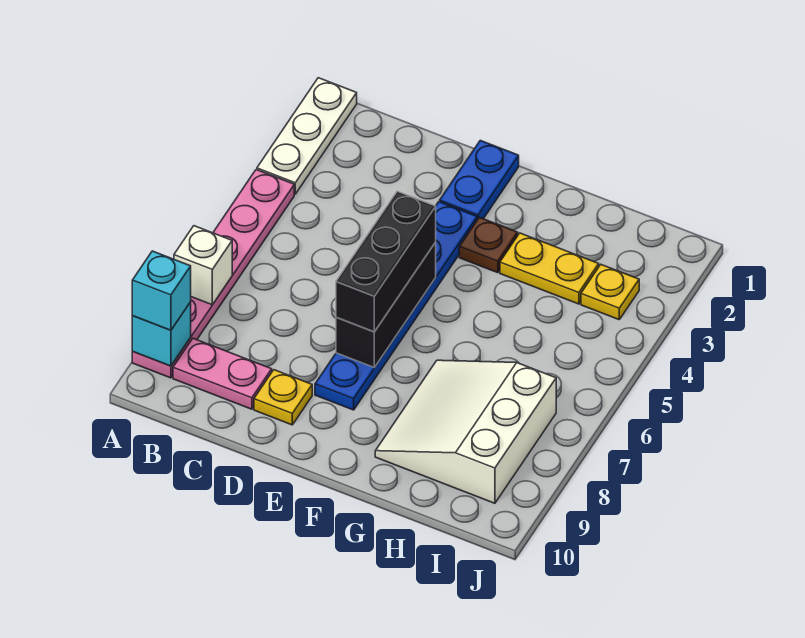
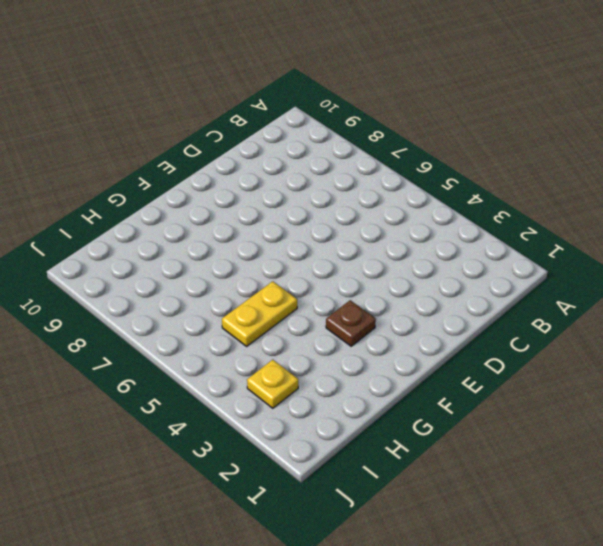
yellow 1x2 plate [222,281,297,346] -> yellow 1x2 plate moved to [500,233,599,304]
none -> white 1x3 plate [257,78,357,194]
none -> pink 1x6 plate [132,170,294,378]
none -> pink 1x2 plate [173,338,272,409]

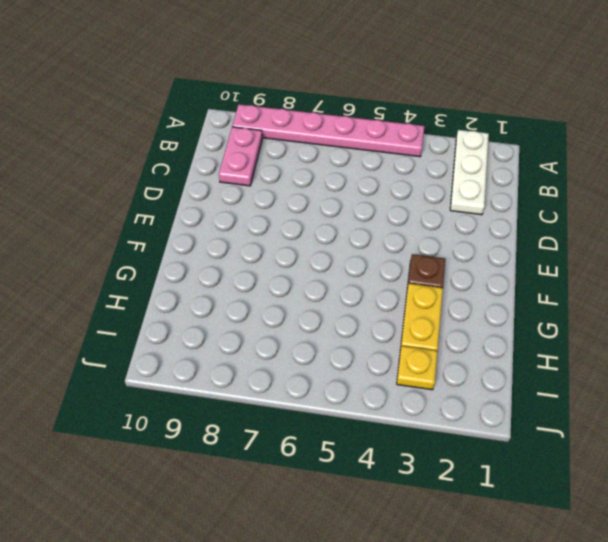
white 1x3 plate [450,130,489,215] -> white 1x3 plate turned to [257,78,357,194]
none -> yellow 1x1 plate [254,370,312,425]
none -> blue 1x2 plate [440,140,519,219]
none -> blue 1x6 plate [315,202,477,410]

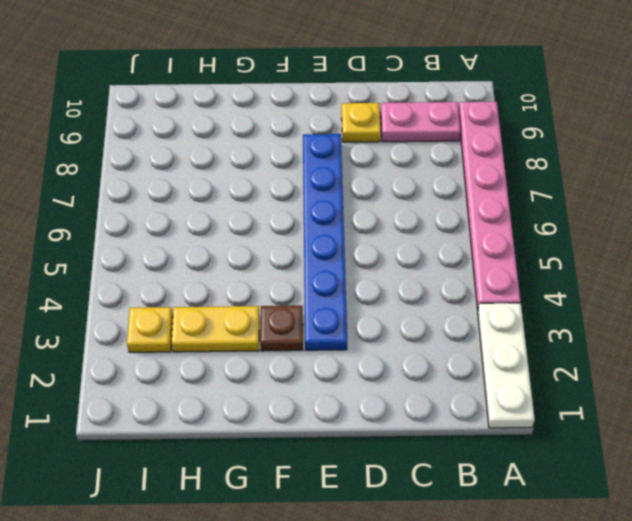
none -> blue 1x2 plate [440,140,519,219]
none -> white 3x3 slope [375,360,556,503]
none -> white 1x1 brick [174,226,232,305]

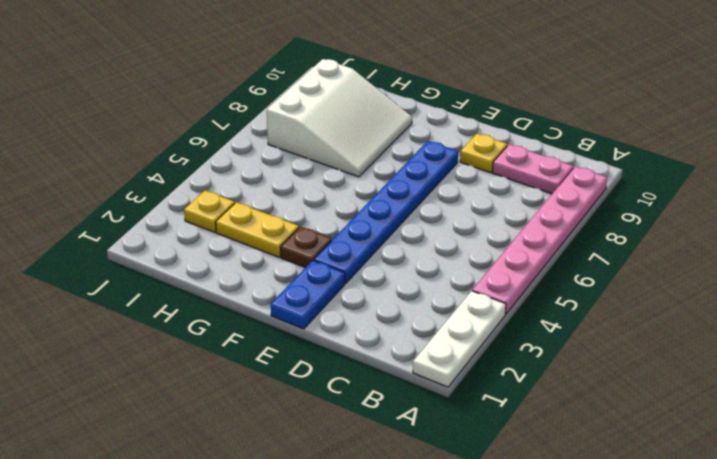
none -> white 1x1 brick [174,226,232,305]
none -> cyan 1x1 brick [132,302,191,366]
none -> black 1x3 brick [336,242,436,367]

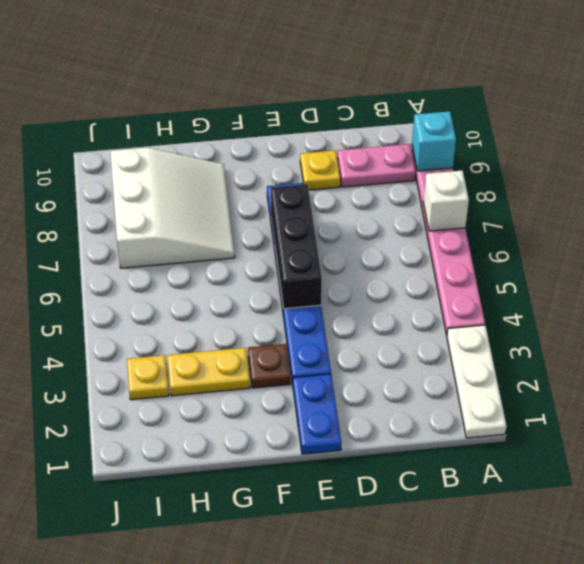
none -> cyan 1x1 brick [132,251,191,330]
none -> black 1x3 brick [336,191,436,332]

